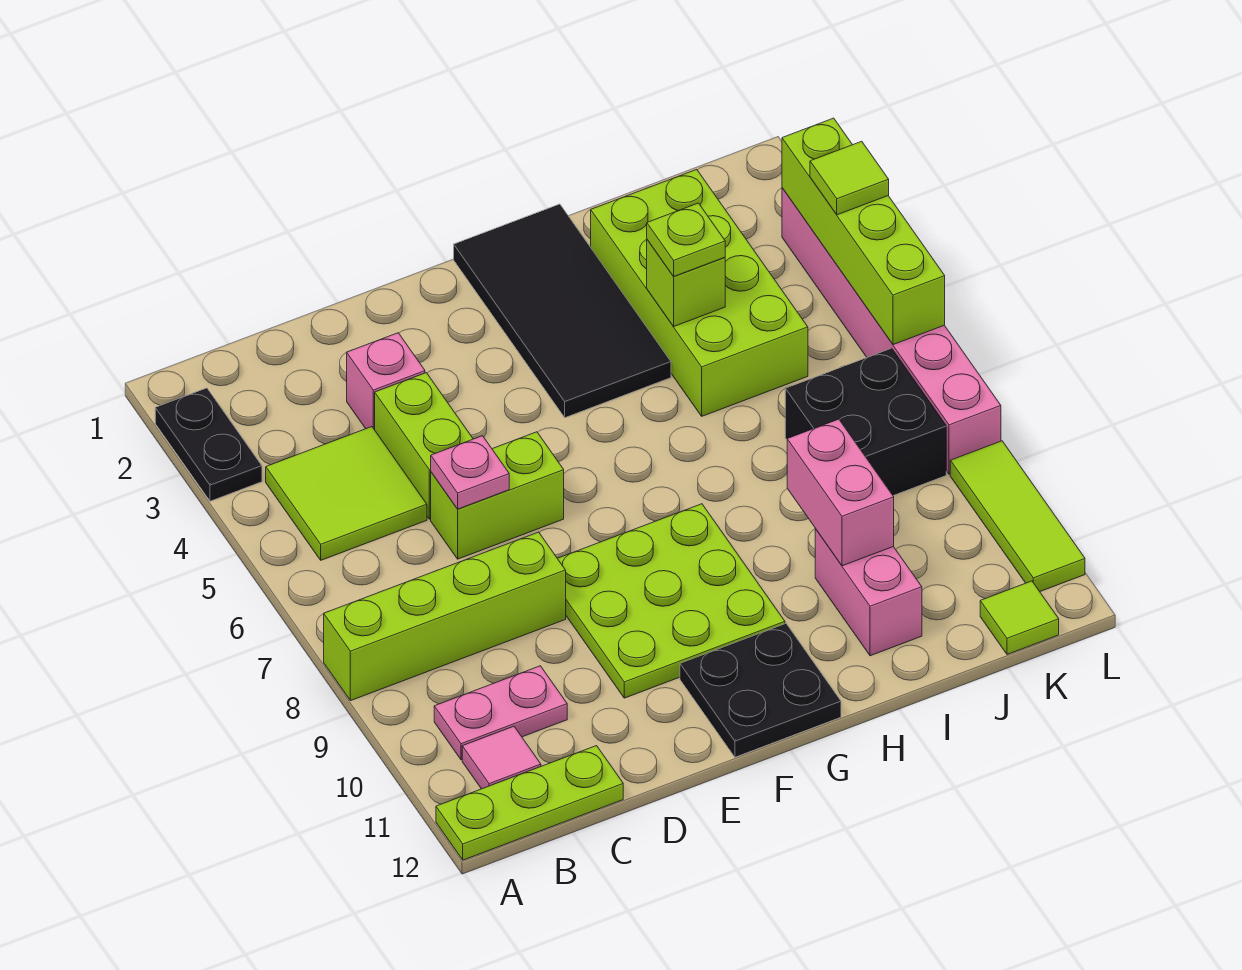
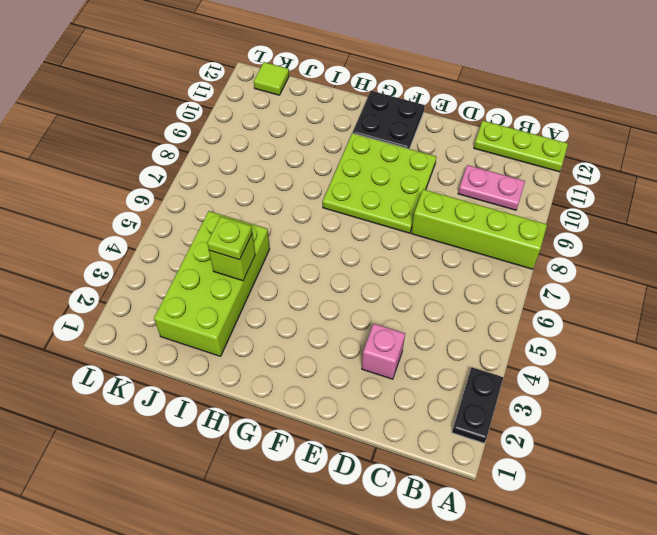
none -> lime 2x2 tile [266,427,427,560]
none -> pink 1x1 tile [462,726,541,789]
none -> lime 1x2 brick [375,373,473,519]

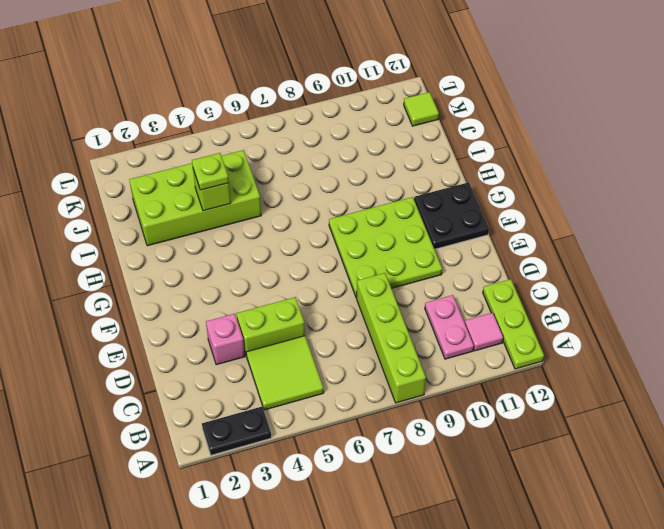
none -> lime 1x2 brick [431,432,564,559]
none -> black 2x4 tile [454,204,671,418]
none -> pink 1x2 brick [815,529,922,656]

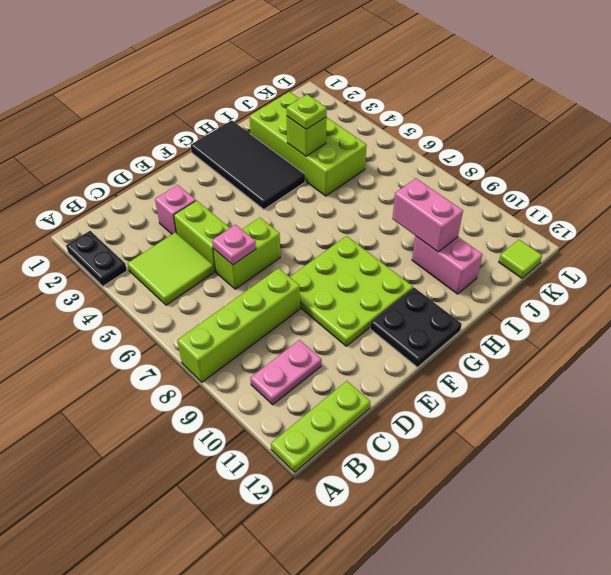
none -> pink 1x1 tile [462,726,541,789]
none -> black 2x2 brick [785,348,946,496]
none -> pink 1x6 brick [782,188,1001,474]

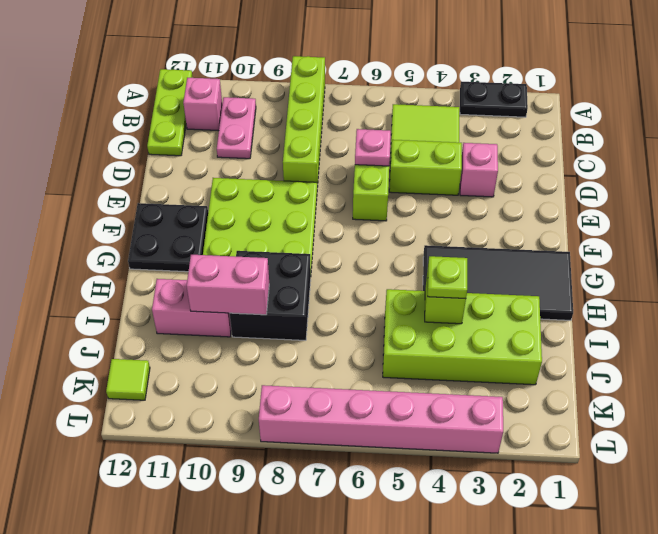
pink 1x1 brick [183,78,222,131] -> pink 1x1 tile [462,726,541,789]
black 2x2 brick [230,251,311,340] -> black 2x2 brick moved to [785,348,946,496]
none -> lime 1x3 tile [950,441,1085,591]
none -> lime 1x4 brick [782,118,945,345]
none -> lime 1x1 tile [810,141,889,215]

